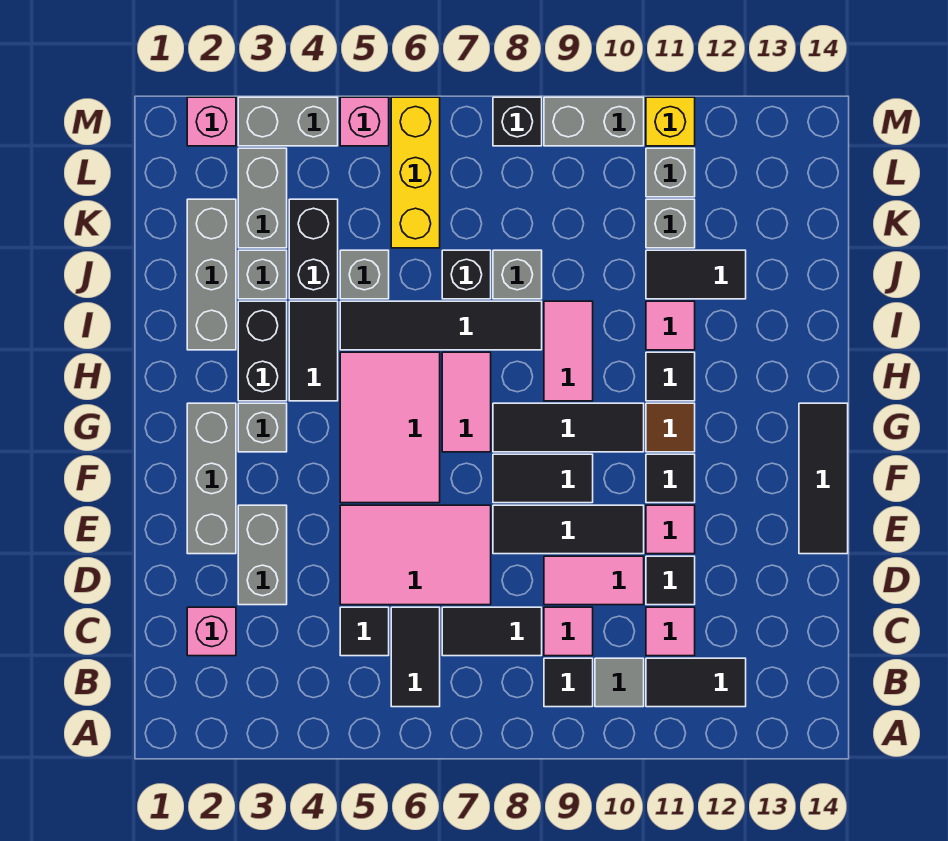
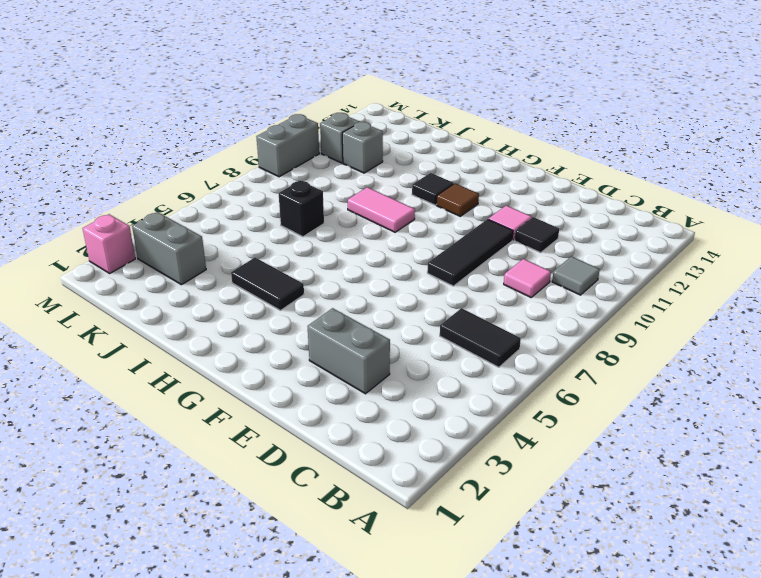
none -> black 1x1 tile [544,658,593,707]
none -> black 1x2 tile [646,658,746,707]
none -> pink 1x1 brick [187,607,236,656]
none -> black 1x1 tile [340,607,389,656]

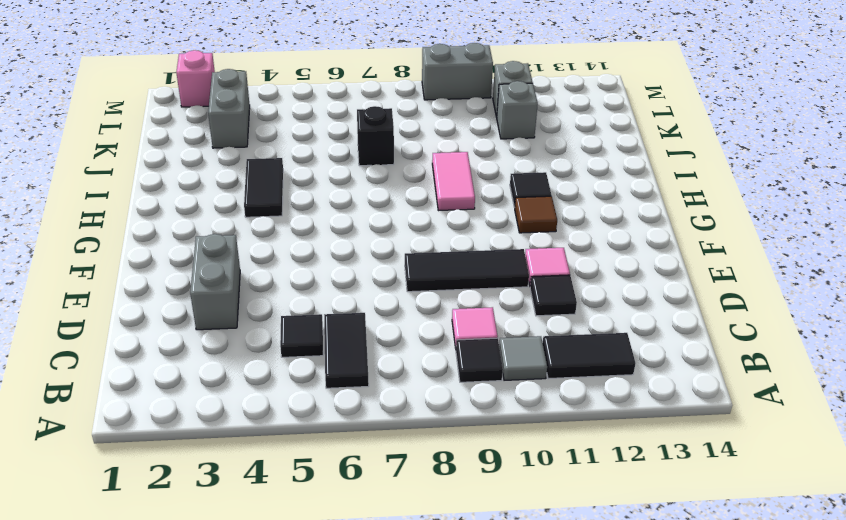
none -> pink 1x1 brick [187,607,236,656]
none -> black 1x2 tile [442,607,542,656]
none -> pink 1x1 tile [646,607,695,656]
none -> pink 2x3 tile [340,505,491,605]

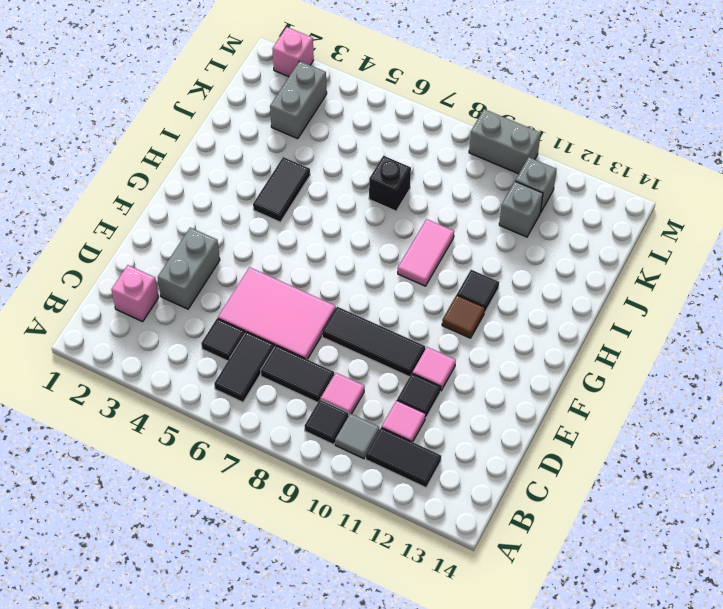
none -> pink 1x2 tile [544,556,644,605]
none -> grey 1x3 brick [187,403,236,554]
none -> black 1x3 tile [799,403,848,554]
none -> pink 2x3 tile [340,352,440,503]

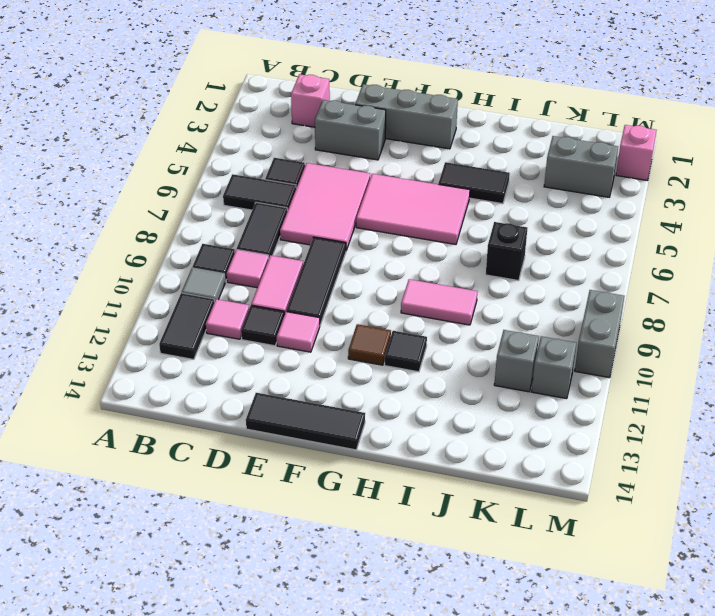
none -> black 1x2 tile [493,454,593,503]
none -> black 1x1 tile [646,454,695,503]
none -> grey 1x1 brick [238,403,287,452]
none -> pink 1x2 tile [442,352,491,452]

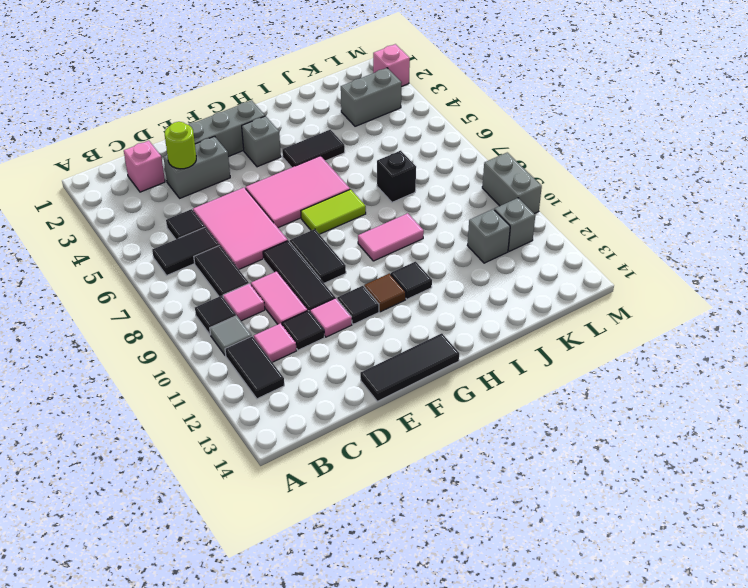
lime 1x1 round brick [165,122,196,169] -> none
lime 1x2 tile [301,189,366,234] -> pink 1x2 tile [442,352,491,452]
none -> black 1x3 tile [493,403,644,452]
none -> black 1x2 brick [238,301,287,401]
none -> grey 1x3 brick [187,199,236,350]
none -> black 1x4 tile [340,301,542,350]

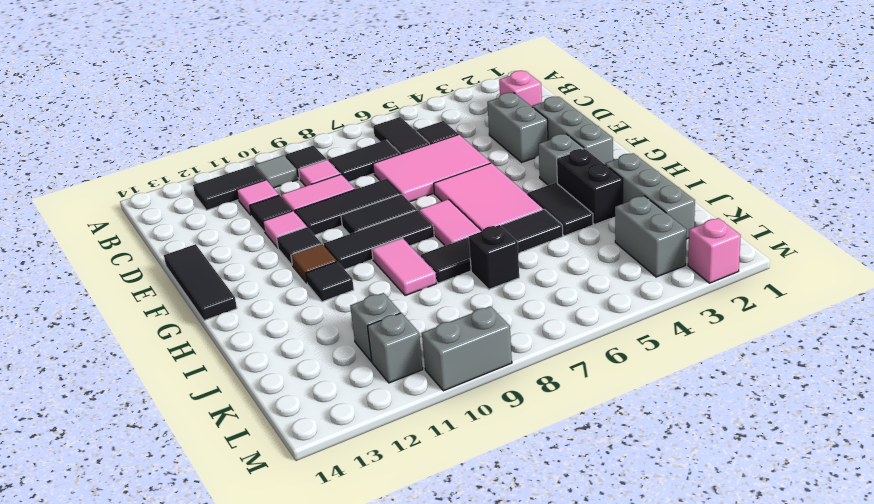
none -> pink 1x1 tile [646,301,695,350]
none -> grey 1x1 brick [238,250,287,299]
none -> black 1x2 brick [289,199,338,299]
none -> grey 1x1 brick [340,250,389,299]

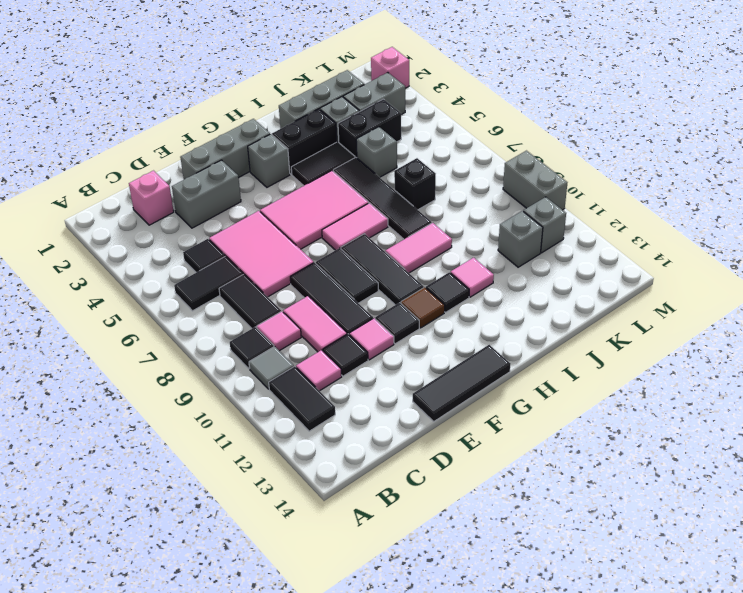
none -> grey 1x1 brick [493,250,542,299]
none -> black 1x2 tile [646,250,746,299]
none -> yellow 1x3 brick [391,97,440,248]
none -> grey 1x2 brick [238,97,338,146]

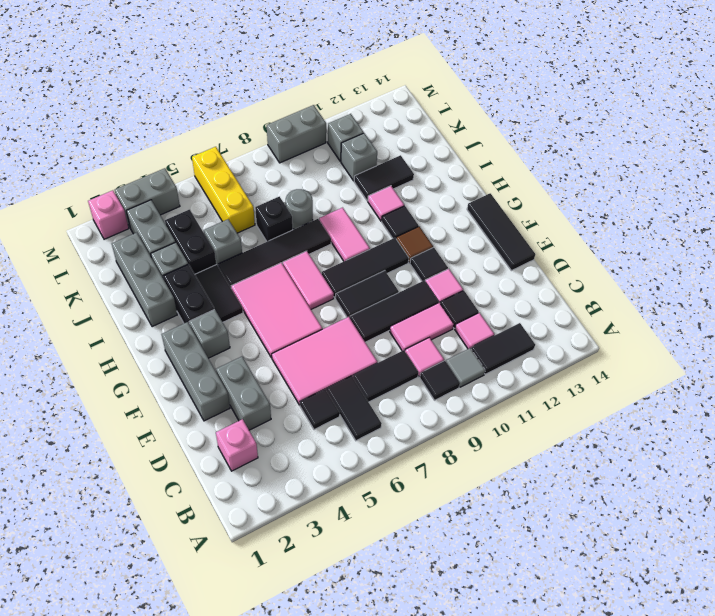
grey 1x1 round brick [286,189,313,229] -> grey 1x1 brick [493,250,542,299]
none -> pink 1x1 brick [340,97,389,146]
none -> black 1x1 brick [493,97,542,146]
none -> yellow 1x1 brick [646,97,695,146]

